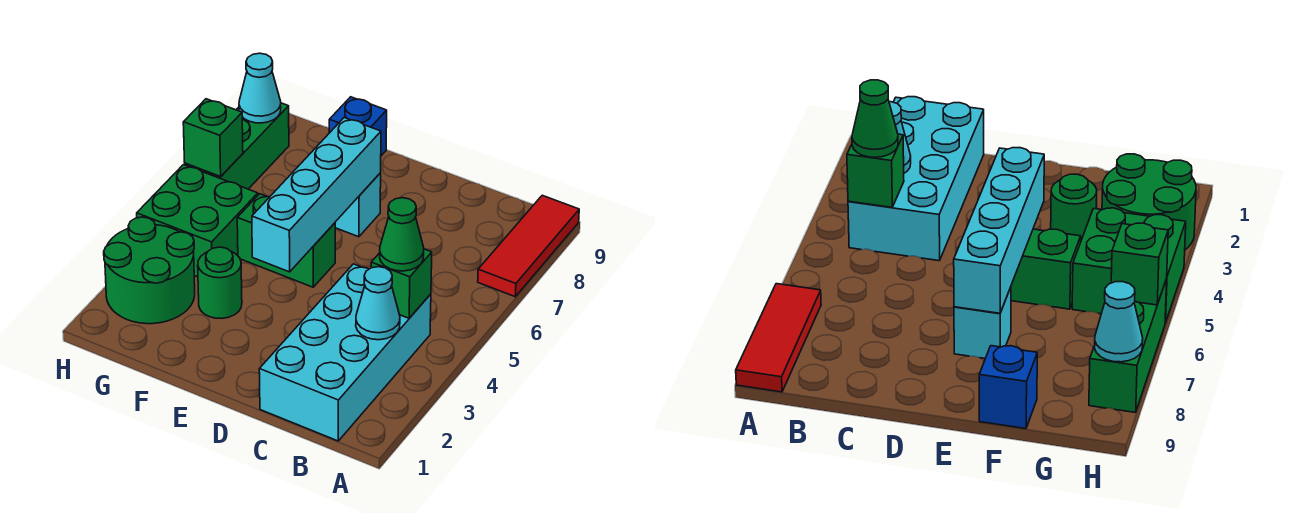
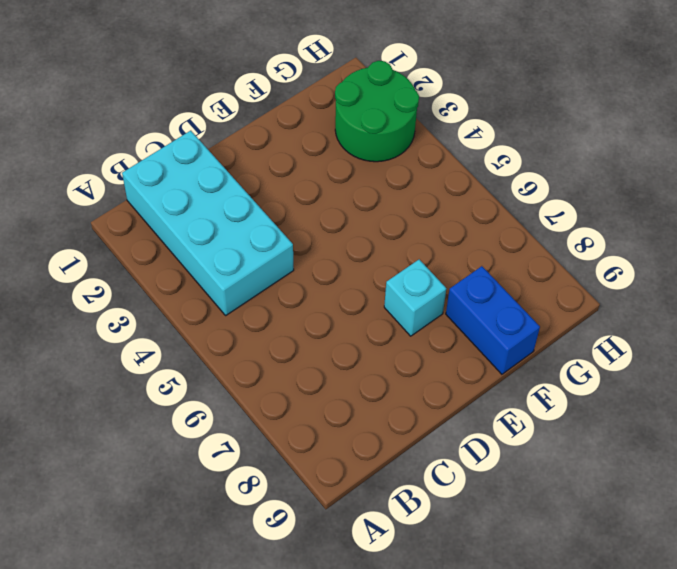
blue 1x2 brick [446,266,540,374] -> blue 1x1 brick [329,97,387,156]
none -> red 1x3 tile [478,195,579,297]
none -> green 1x2 brick [237,194,335,287]
none -> green 1x1 round brick [198,247,242,319]

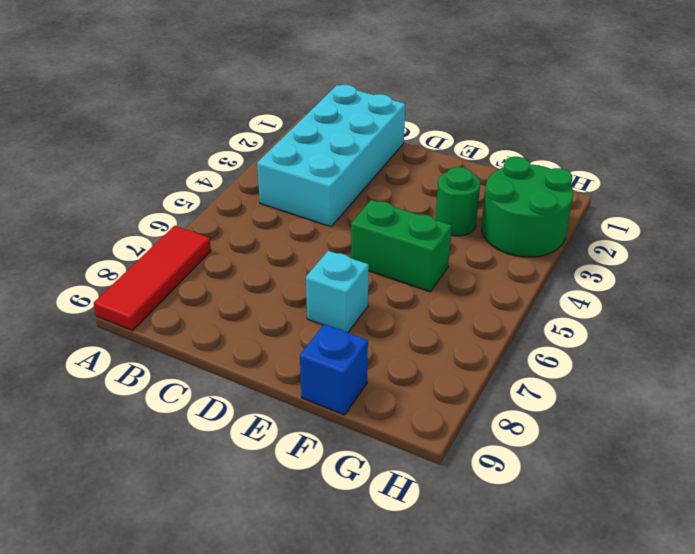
none -> green 2x2 brick [137,165,258,277]
none -> green 1x3 brick [185,103,289,189]
none -> cyan 1x1 cone [356,267,400,340]

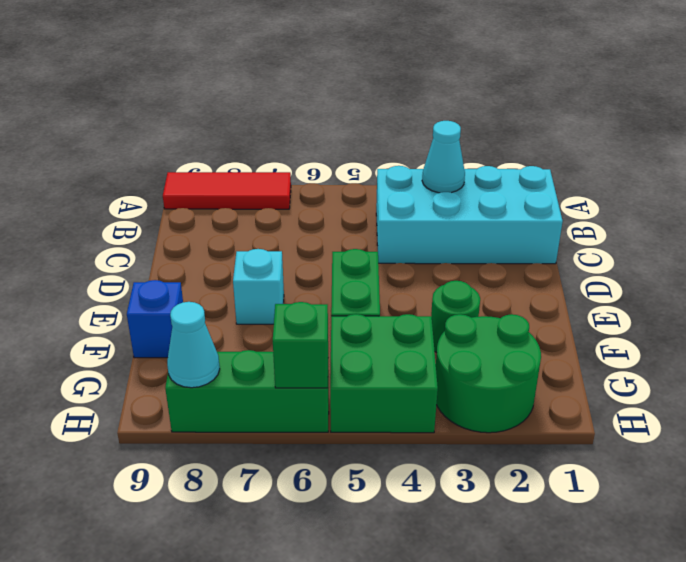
none -> green 1x1 brick [371,249,432,318]
none -> cyan 1x4 brick [252,118,381,272]
none -> green 1x1 cone [380,198,424,271]

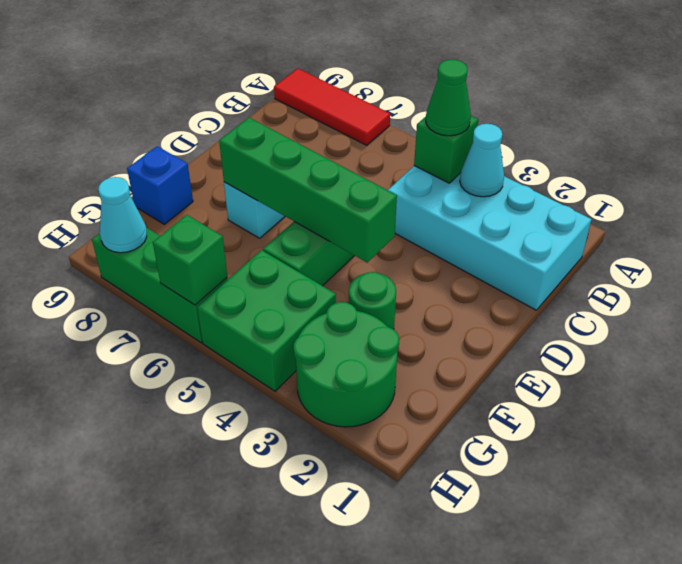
green 1x4 brick [219,118,397,262] -> cyan 1x4 brick [252,118,381,272]

